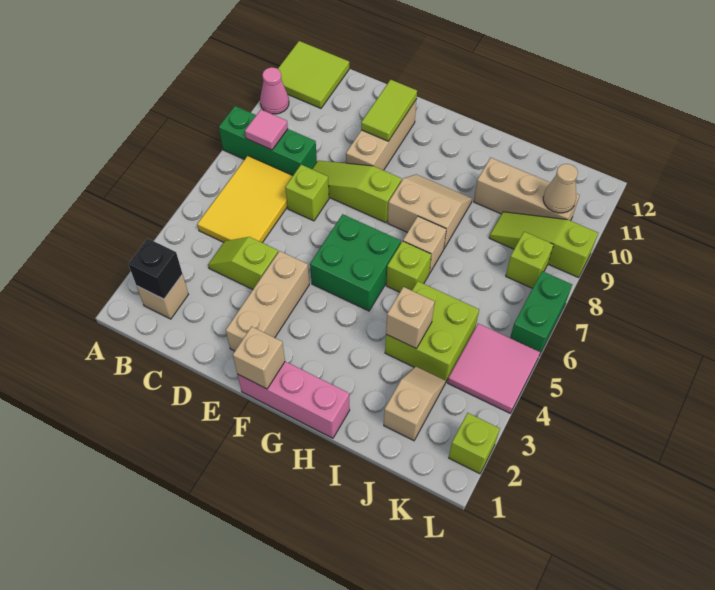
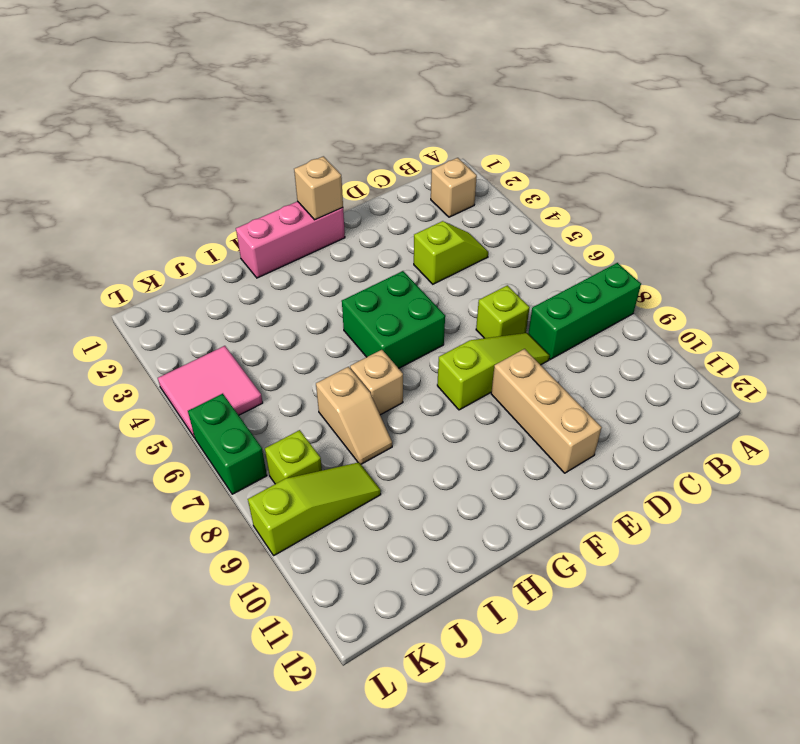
tan 1x2 slope [316,367,392,464] -> tan 1x2 slope moved to [384,366,446,441]
none -> pink 1x1 cone [260,67,289,114]
none -> lime 2x2 tile [278,41,349,108]
none -> yellow 2x3 tile [197,156,293,243]

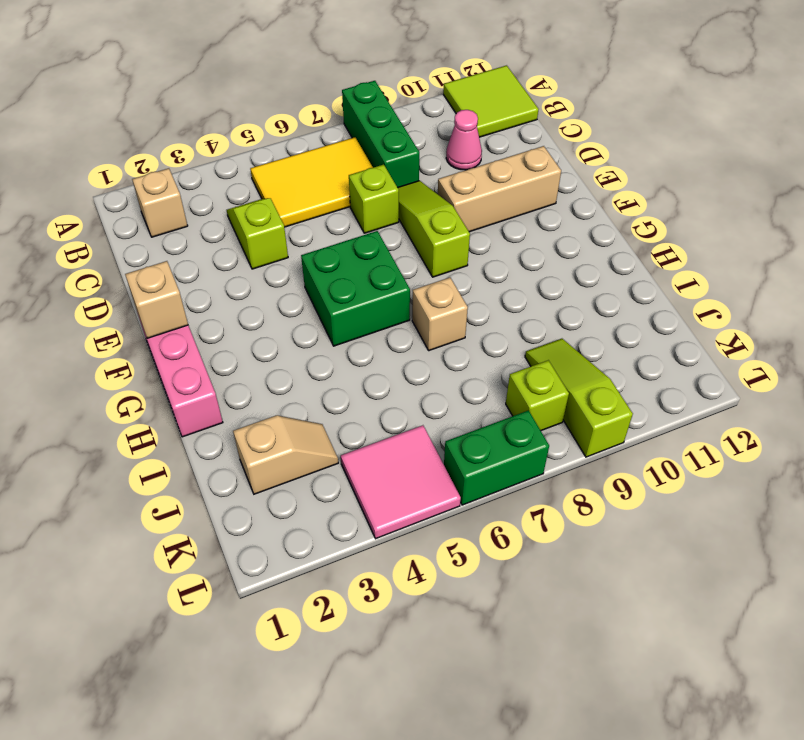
pink 1x1 cone [446,110,482,170] -> pink 1x1 cone moved to [260,67,289,114]
none -> tan 1x3 brick [226,251,309,351]
none -> tan 2x2 slope [388,174,472,248]
none -> lime 1x1 brick [386,241,431,292]

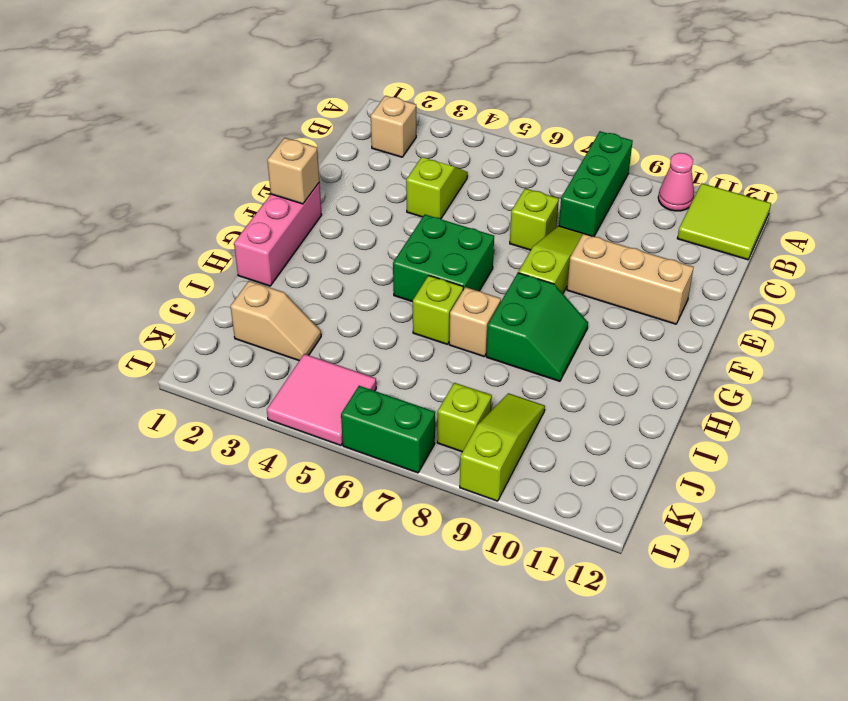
green 2x2 slope [486,273,588,381] -> tan 2x2 slope [388,174,472,248]
none -> yellow 2x3 tile [197,156,293,243]
none -> tan 1x3 brick [226,251,309,351]
none -> lime 2x2 brick [385,281,479,382]

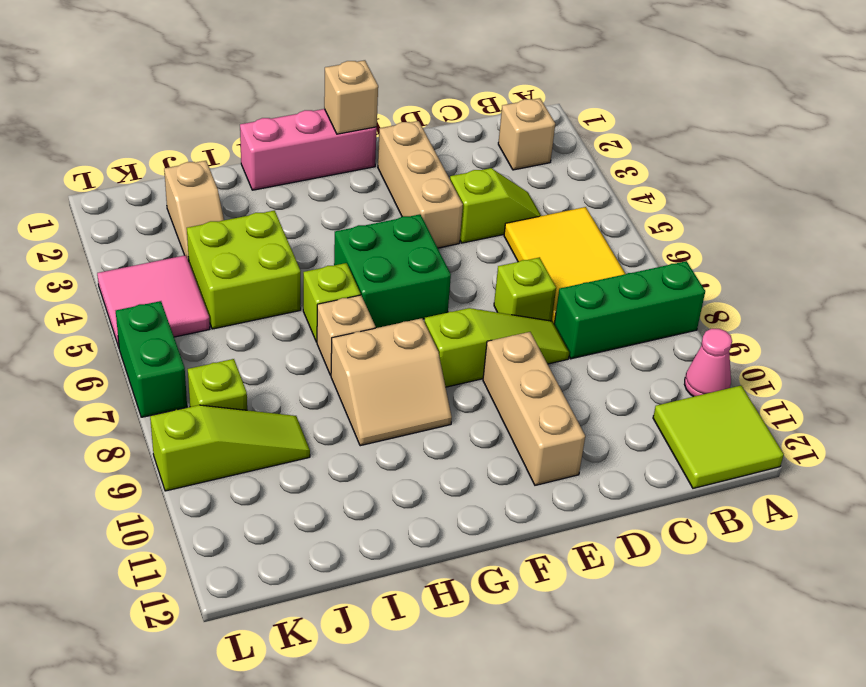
none -> tan 1x3 brick [474,158,580,221]
none -> lime 1x1 brick [449,413,500,474]
none -> black 1x1 brick [128,238,182,299]

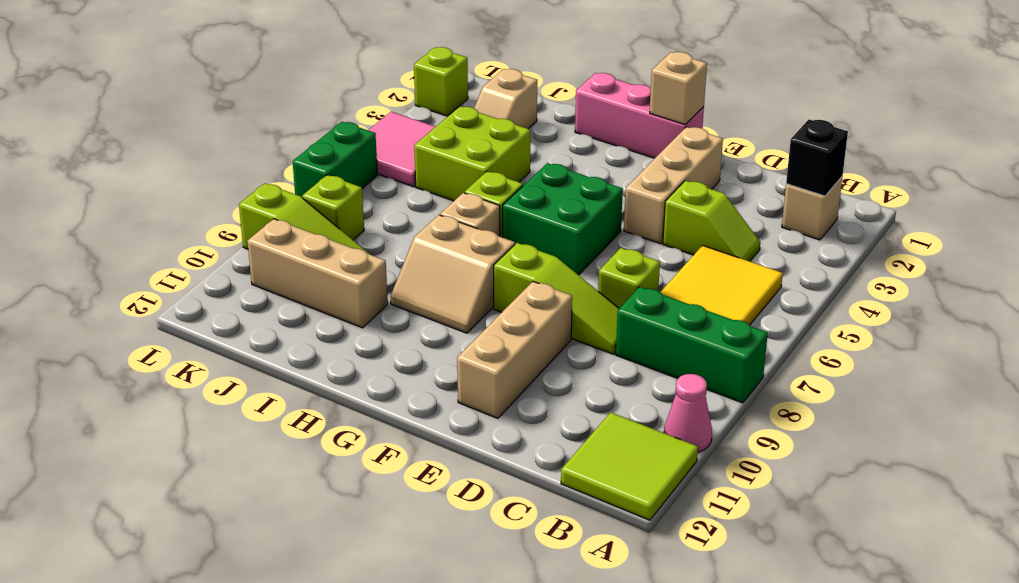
none -> pink 1x1 tile [245,110,288,150]
none -> lime 1x2 tile [361,80,417,141]
none -> tan 1x1 brick [386,287,435,349]

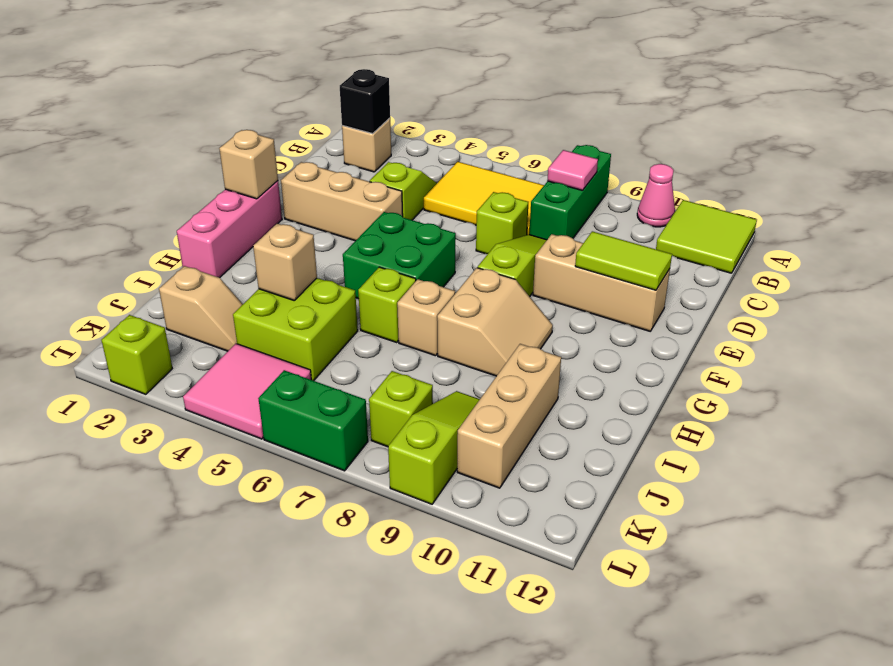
none -> tan 1x1 cone [543,164,578,213]

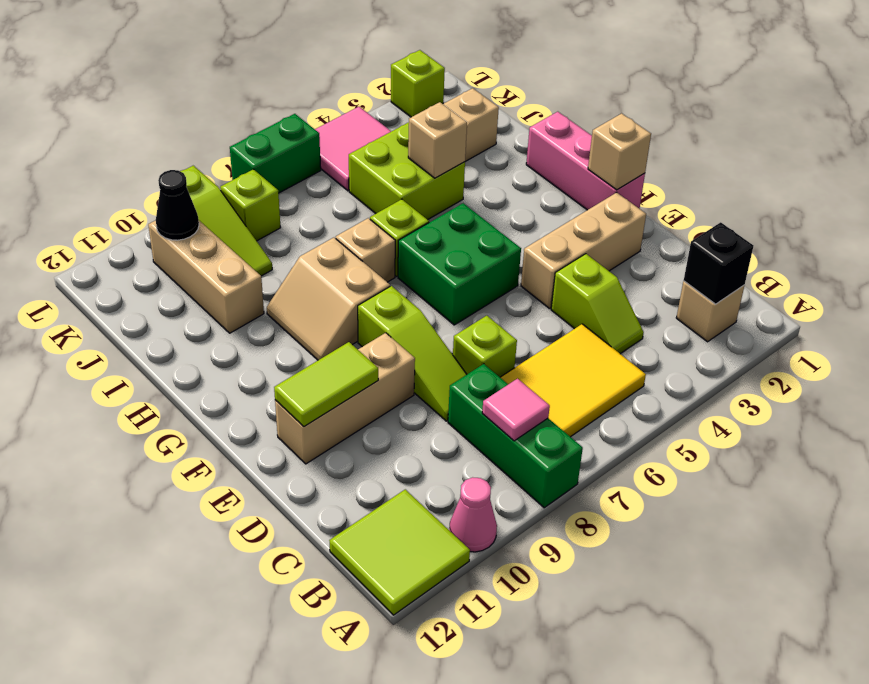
black 1x1 cone [156,170,199,240] -> tan 1x1 cone [543,164,578,213]

